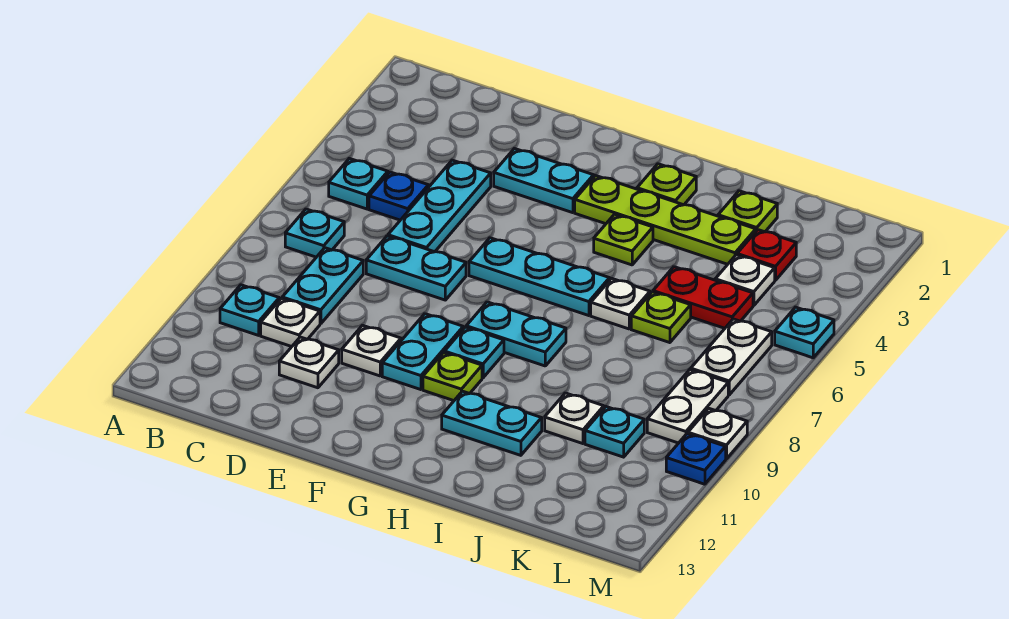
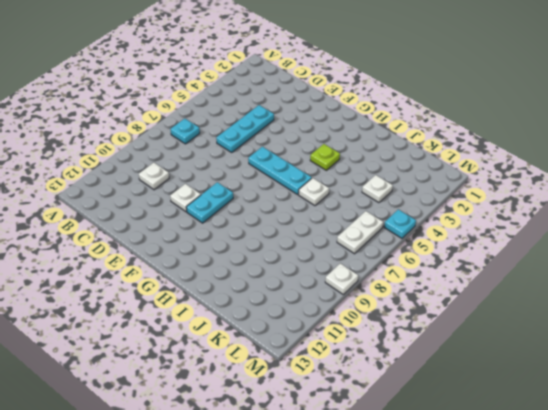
none -> cyan 1x1 plate [329,158,388,209]
none -> cyan 1x1 plate [220,285,279,335]
none -> blue 1x1 plate [369,172,428,220]
none -> cyan 1x2 plate [282,248,363,324]

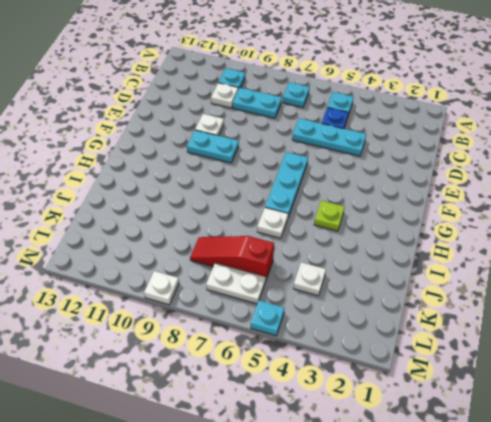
red 1x3 slope [190,236,274,279] -> none
none -> cyan 1x2 plate [366,236,466,300]
none -> white 1x1 plate [279,337,339,388]
none -> cyan 1x2 plate [494,149,594,213]
none -> lime 1x4 plate [575,176,756,264]

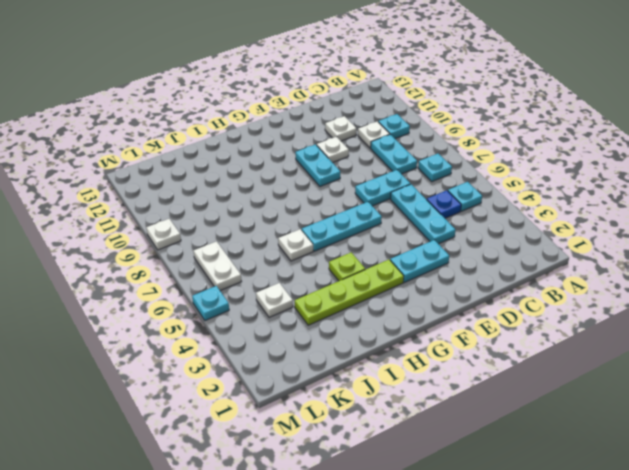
none -> cyan 1x2 plate [466,302,566,366]
none -> cyan 1x1 plate [445,327,504,378]
none -> lime 1x1 plate [423,352,482,401]
none -> lime 1x1 plate [637,164,696,205]

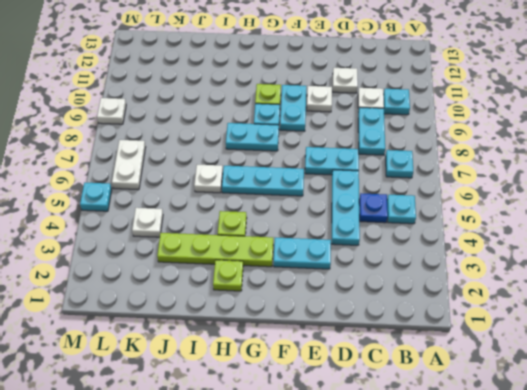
none -> cyan 1x2 plate [442,391,542,455]
none -> lime 1x1 plate [718,191,777,232]
none -> red 1x2 plate [653,267,753,328]
none -> lime 1x1 plate [631,292,691,343]

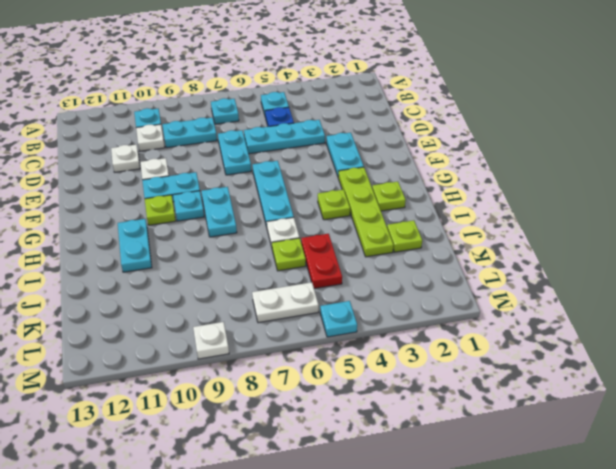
none -> white 1x1 plate [545,393,604,444]
none -> red 1x1 plate [737,230,796,280]
none -> white 1x1 plate [715,255,775,306]
none -> cyan 1x1 plate [585,407,644,457]

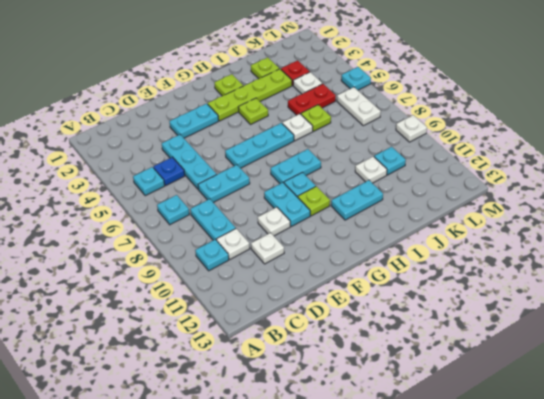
none -> white 1x2 plate [647,370,728,443]
none -> blue 1x1 plate [666,434,726,484]

